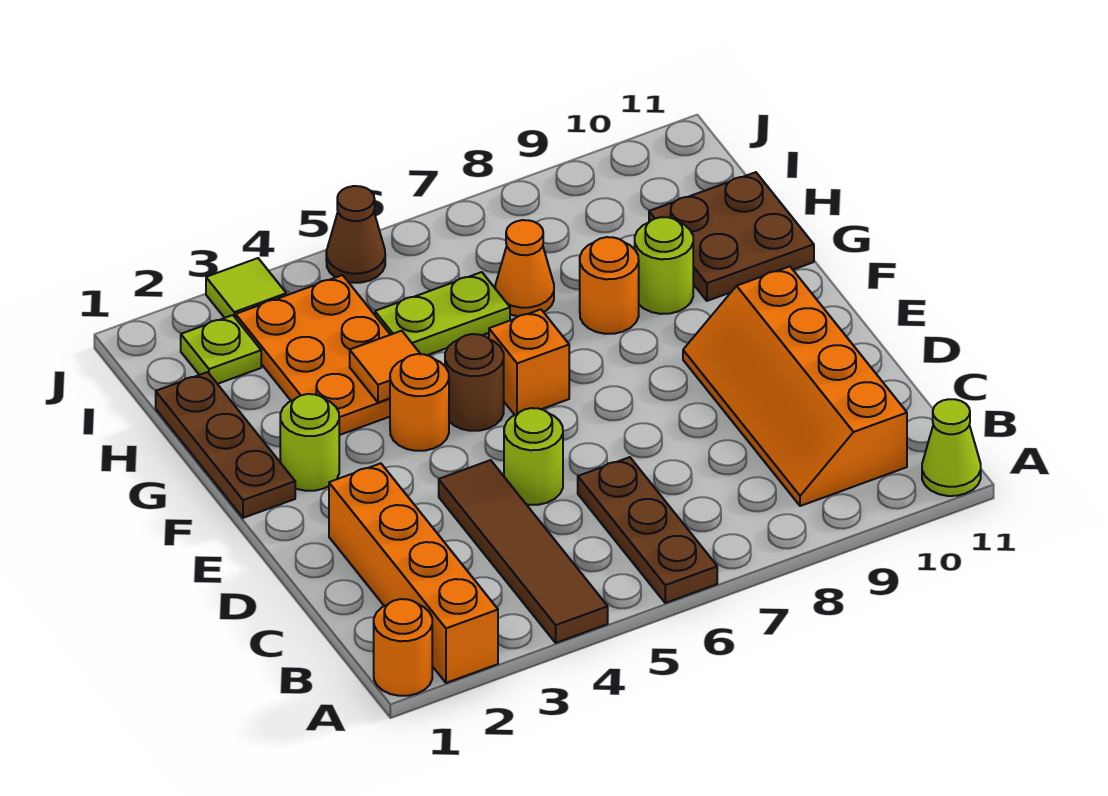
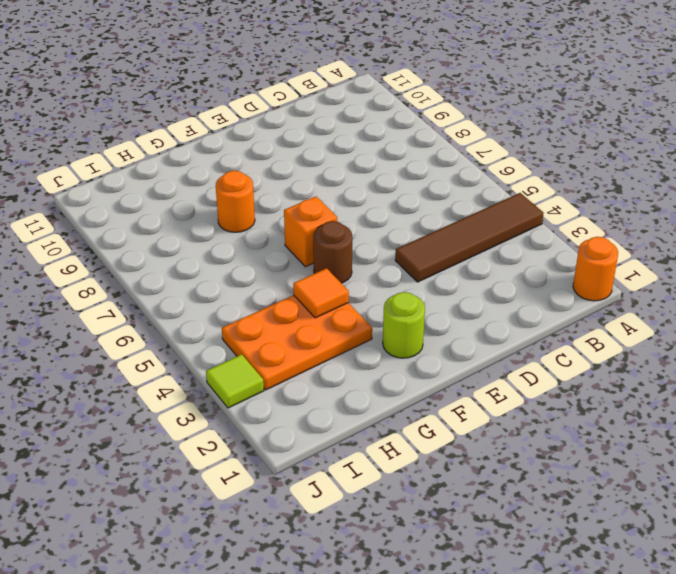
none -> orange 1x4 brick [329,463,498,683]
none -> brown 1x3 plate [578,457,717,603]
none -> lime 1x1 cone [922,399,981,496]

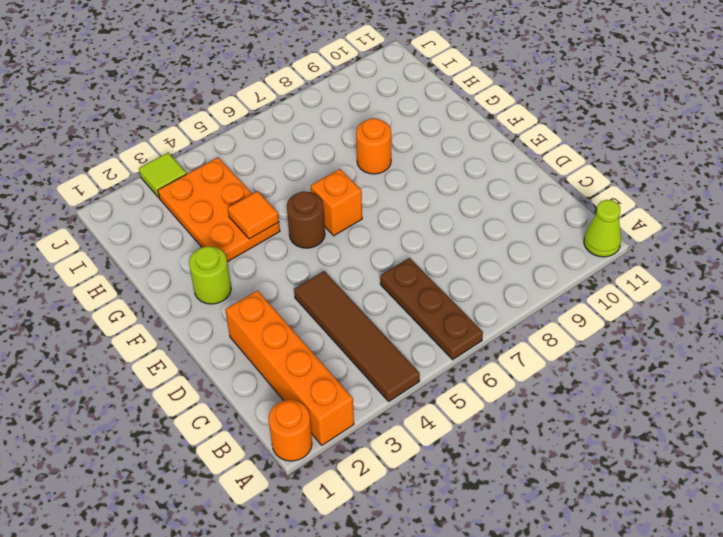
none -> orange 2x4 slope [683,266,907,506]
none -> lime 1x1 round brick [504,408,563,505]
none -> brown 1x3 plate [156,372,295,518]

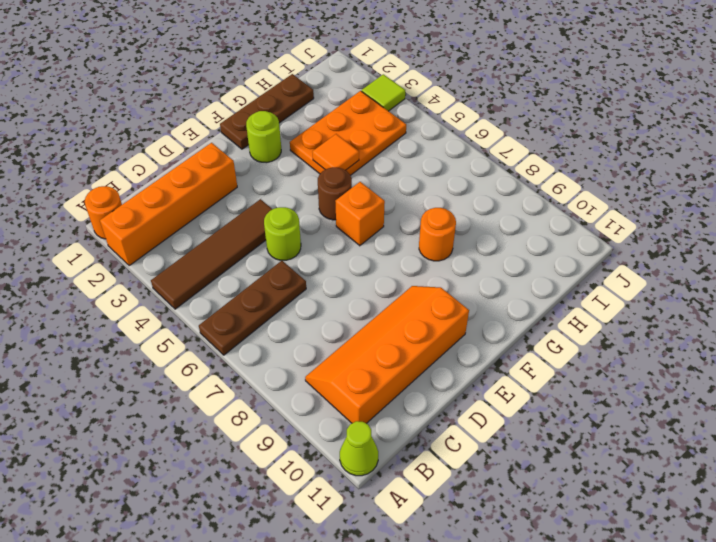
none -> orange 1x1 round brick [390,354,449,451]
none -> lime 1x1 round brick [635,217,693,314]
none -> brown 2x2 plate [649,172,814,301]

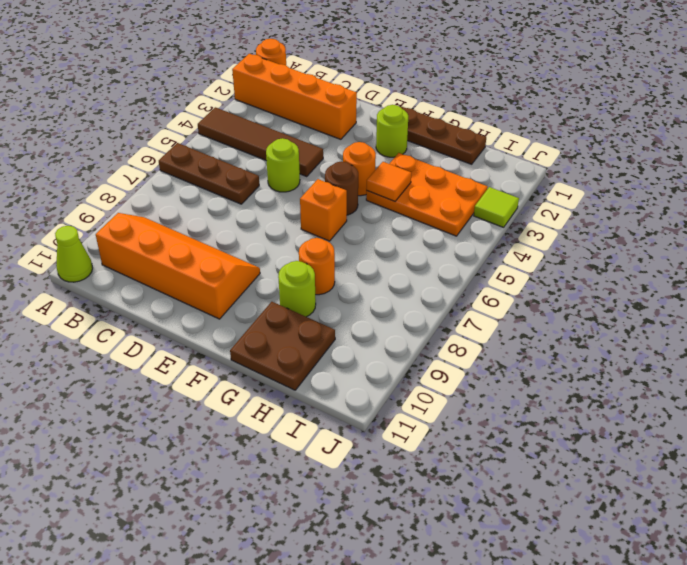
none -> lime 1x2 plate [375,272,510,355]
none -> orange 1x1 cone [495,220,554,316]
none -> lime 1x1 plate [181,315,261,384]

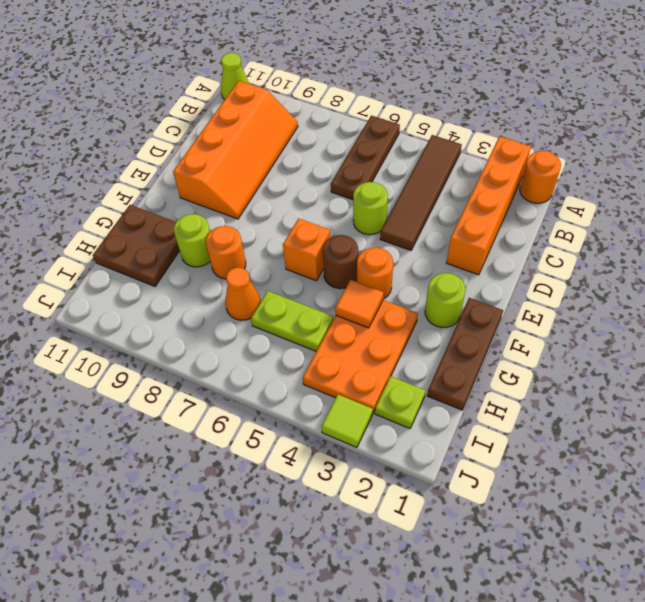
none -> brown 1x1 cone [326,186,385,283]

